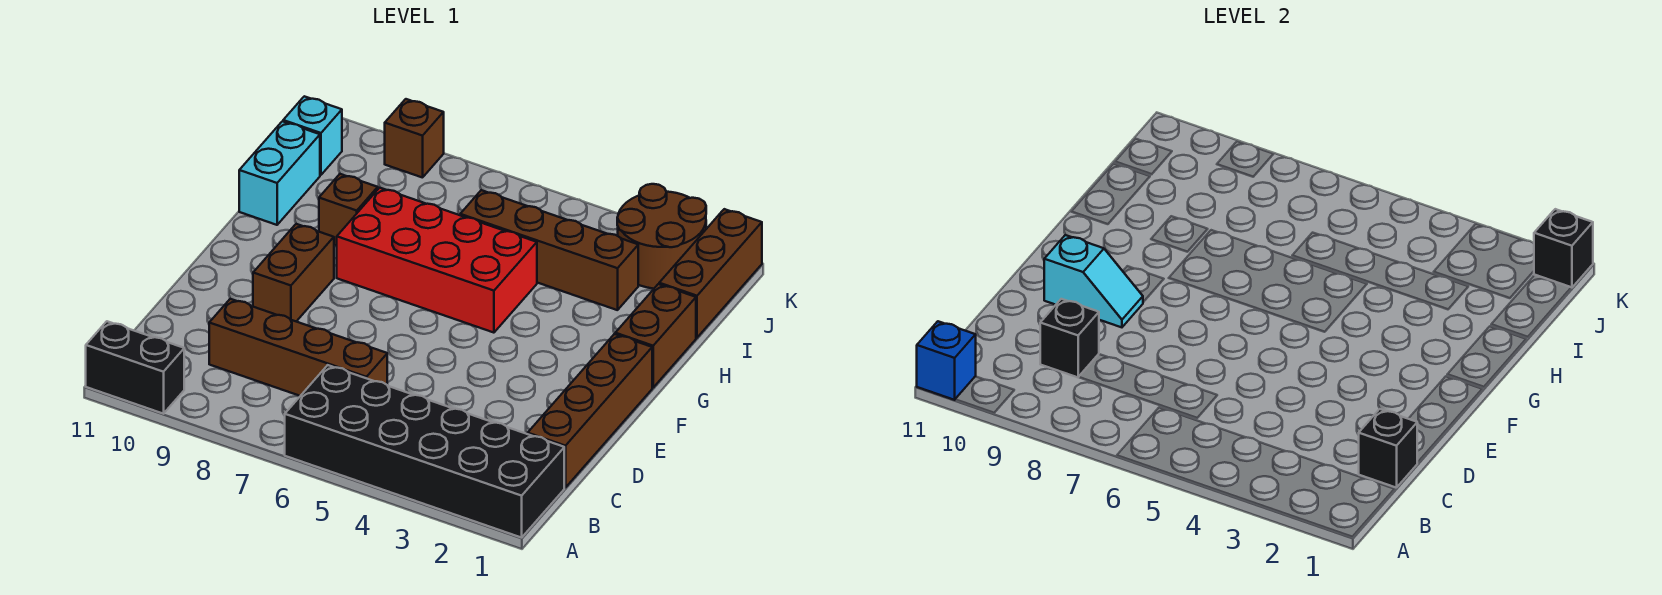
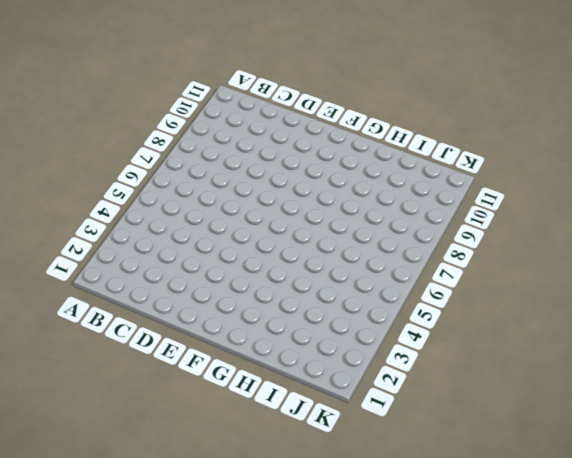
none -> black 2x6 brick [285,365,564,538]
none -> black 1x2 brick [86,321,184,414]
none -> brown 1x4 brick [528,334,652,488]

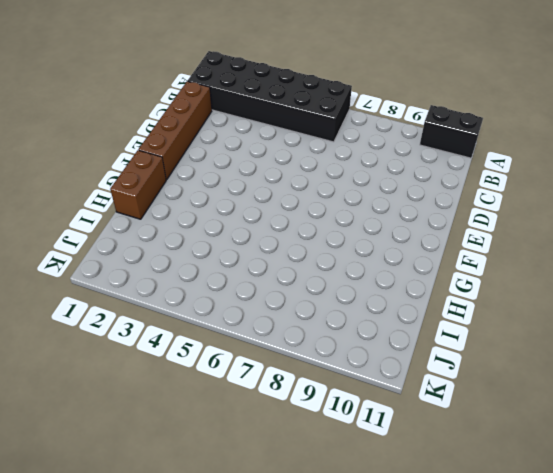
none -> brown 1x4 brick [209,299,387,396]
none -> brown 1x2 brick [253,224,334,321]
none -> red 2x4 brick [337,188,537,333]

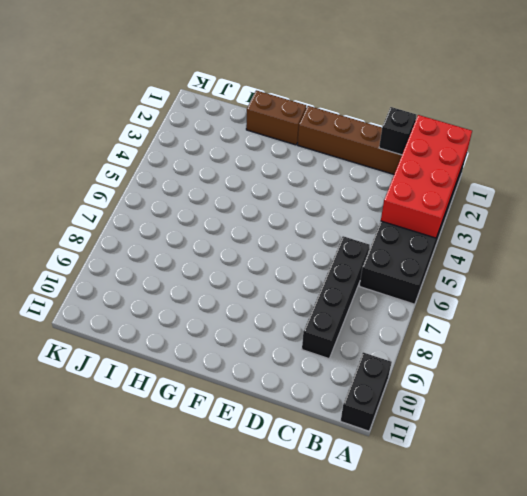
red 2x4 brick [381,115,472,238] -> red 2x4 brick moved to [337,188,537,333]
black 1x4 brick [302,236,370,359] -> brown 1x4 brick [209,299,387,396]
none -> brown 1x2 brick [253,224,334,321]
none -> brown 1x1 brick [319,174,378,246]
none -> cyan 1x2 brick [239,121,320,225]

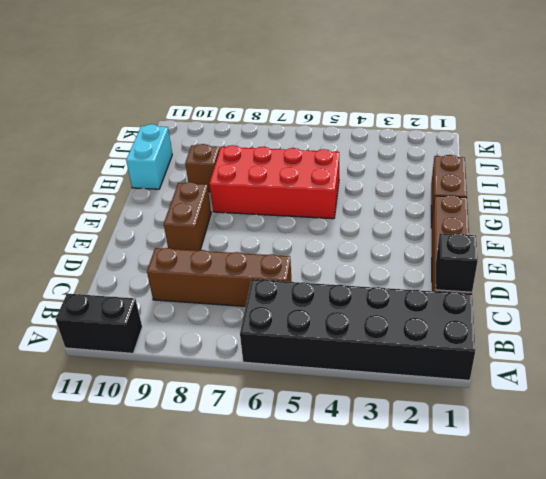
none -> brown 1x3 brick [659,209,762,338]
none -> brown 1x4 brick [460,190,638,310]
none -> brown 2x2 round brick [617,184,706,289]

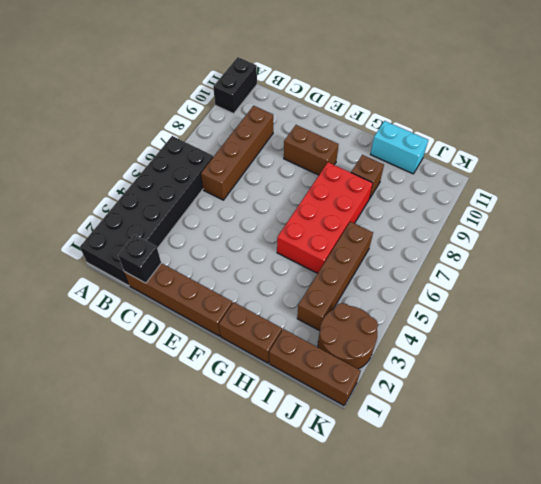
none -> cyan 1x1 brick [283,96,342,175]
none -> brown 1x1 brick [385,99,444,178]
none -> blue 1x1 brick [917,321,976,400]

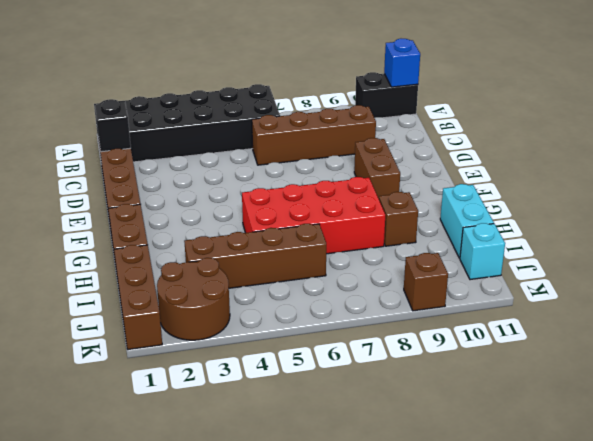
none -> black 1x1 brick [1040,299,1099,377]
none -> cyan 1x2 slope [1044,235,1143,327]
none -> black 1x1 brick [1534,209,1593,288]

